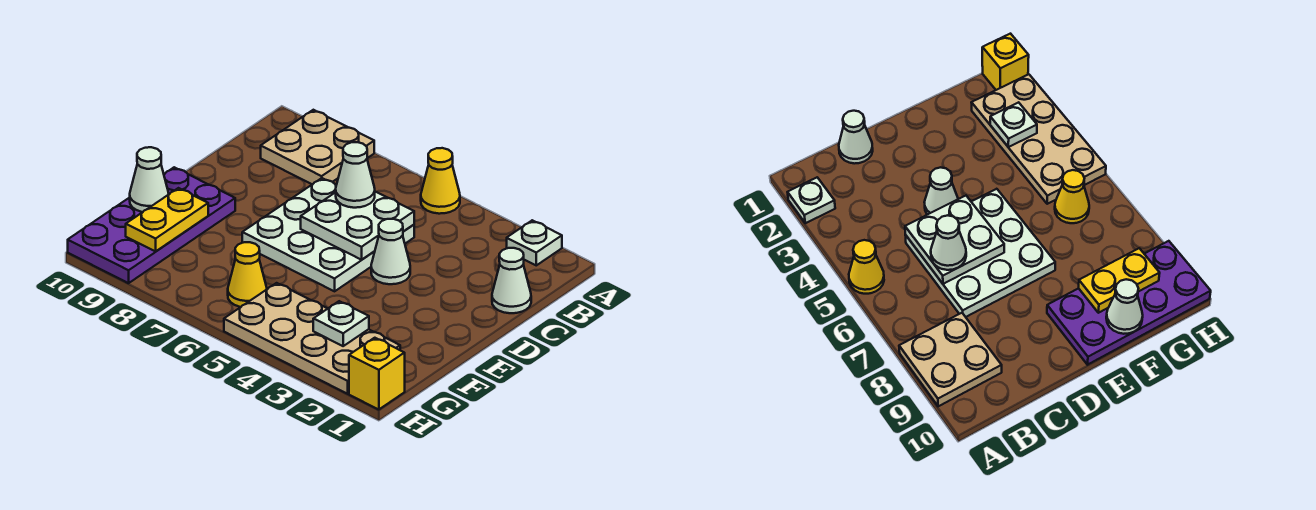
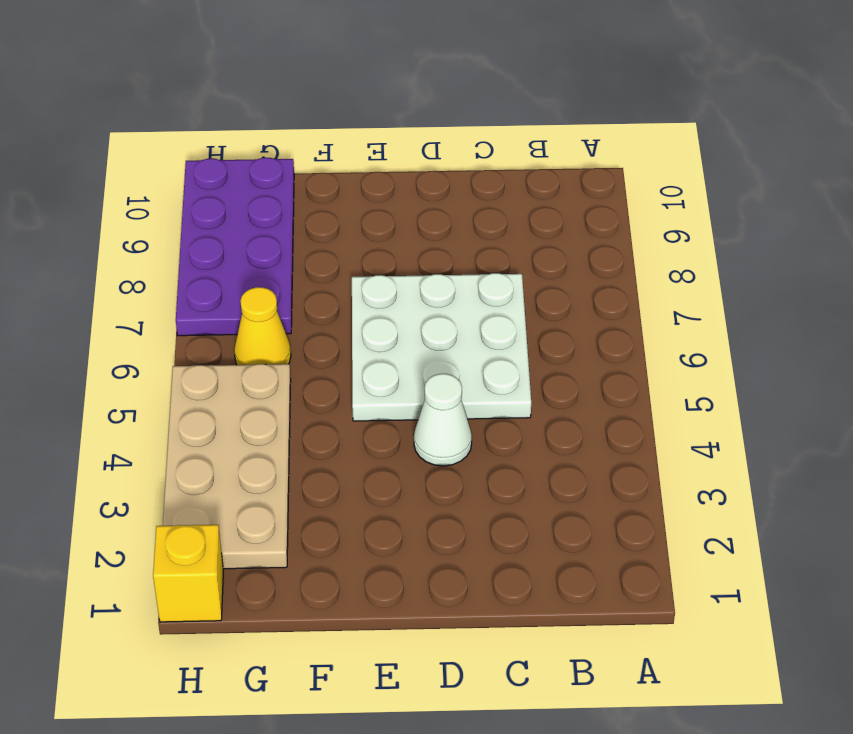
purple 2x4 plate [176,158,294,336] -> purple 2x4 plate turned to [68,167,235,283]
none -> white 1x1 plate [507,220,562,265]
none -> yellow 1x1 cone [421,148,460,214]
none -> tan 2x2 plate [261,110,374,184]

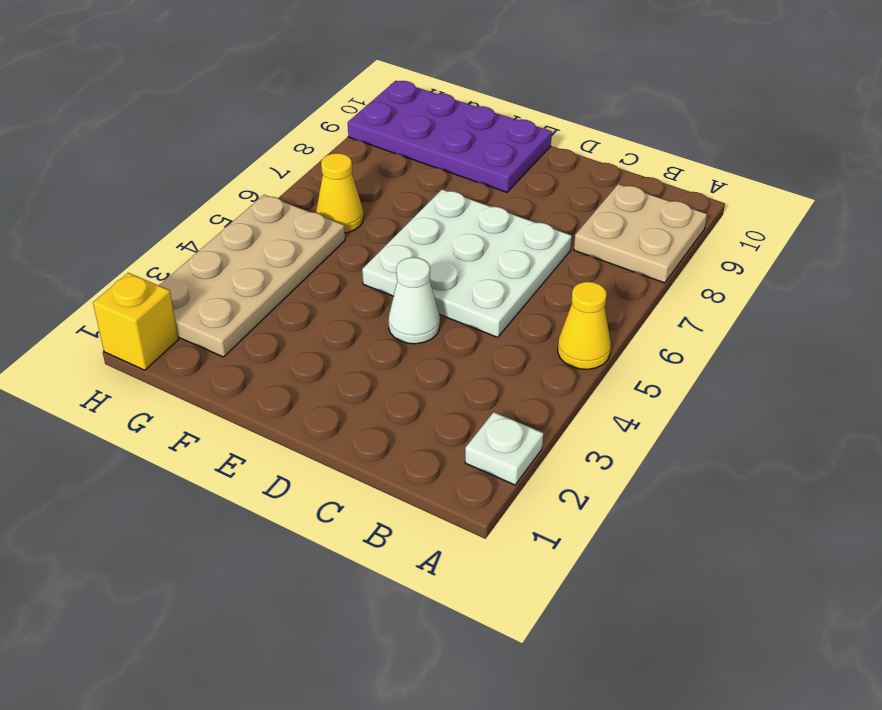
none -> white 1x1 cone [492,248,531,313]
none -> white 2x2 plate [301,192,414,260]
none -> yellow 1x2 plate [126,188,208,251]

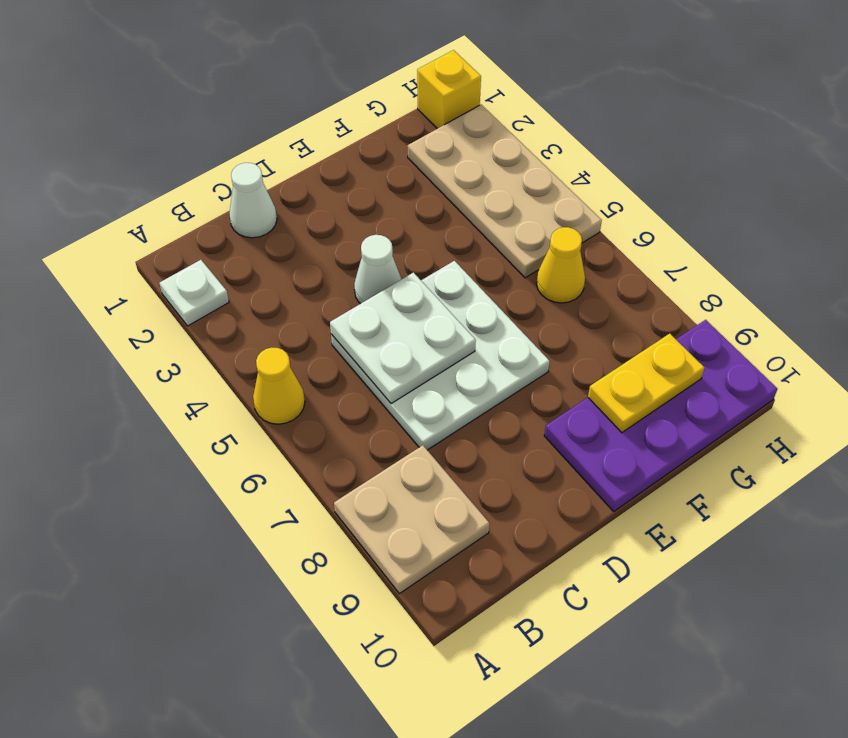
none -> white 1x1 cone [130,147,169,212]
none -> white 1x1 plate [313,301,369,346]
none -> white 1x1 cone [336,142,375,208]

